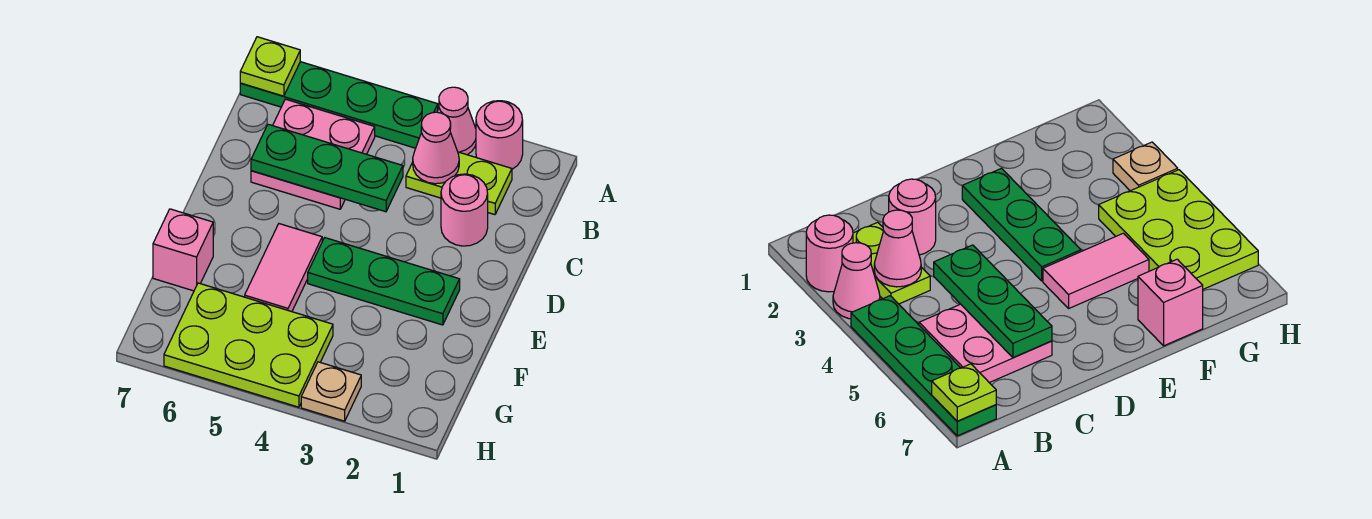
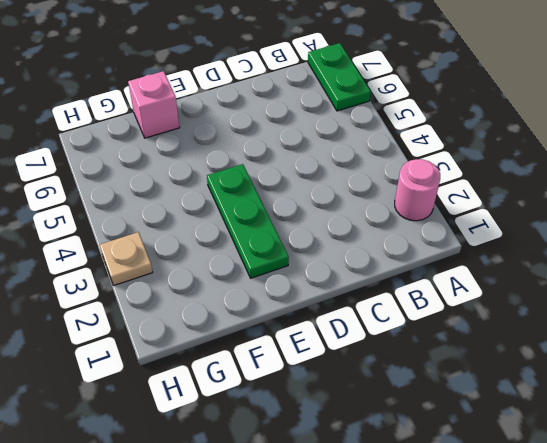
green 1x2 plate [308,43,371,111] -> green 1x4 plate [240,62,438,148]
none -> pink 1x1 cone [437,87,476,155]
none -> lime 1x2 plate [406,152,512,215]
none -> pink 2x2 plate [251,99,375,209]

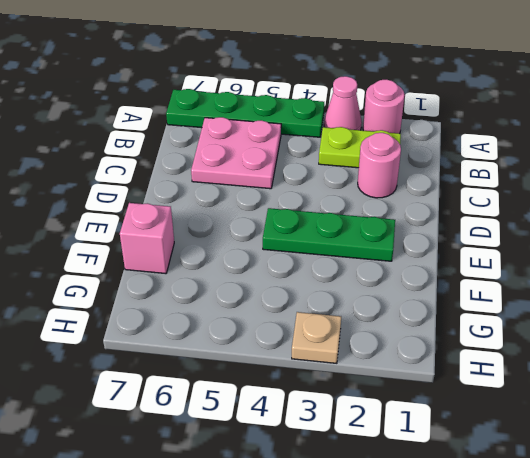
none -> pink 1x2 tile [245,224,322,312]
none -> lime 2x3 plate [164,283,333,407]
none -> lime 1x1 plate [240,37,300,96]

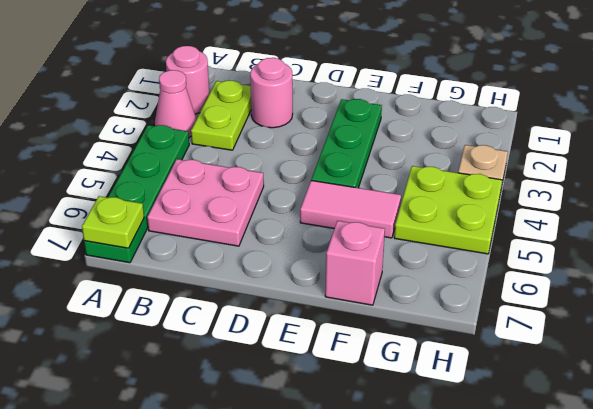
lime 2x2 plate [394,166,502,254] -> lime 2x3 plate [164,283,333,407]
none -> pink 1x1 cone [413,112,459,184]
none -> green 1x3 plate [251,124,403,212]

